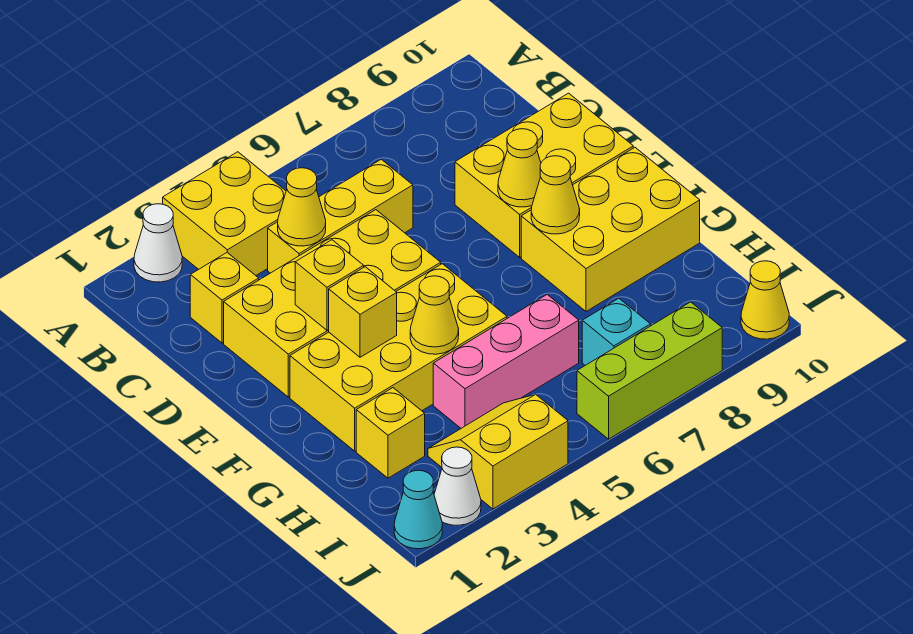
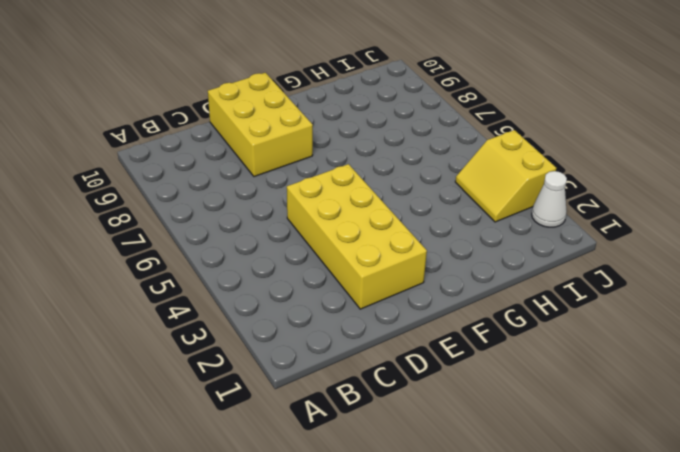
none -> white 1x1 cone [134,204,182,282]
none -> yellow 2x2 brick [163,152,286,275]
none -> yellow 1x1 brick [190,253,259,343]

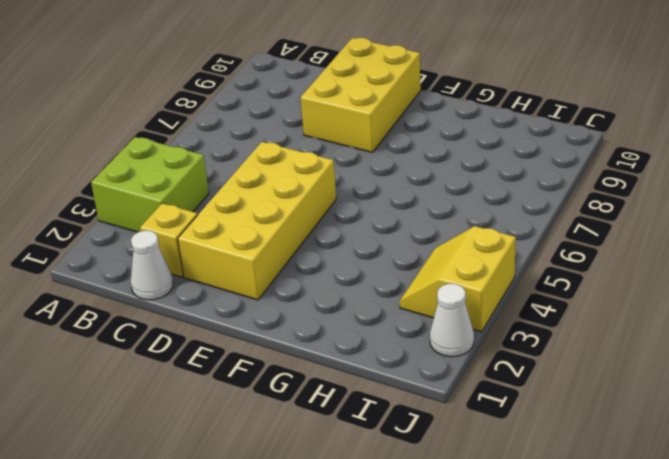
lime 2x2 brick [91,137,209,232] -> yellow 2x2 brick [163,152,286,275]
white 1x1 cone [131,231,173,300] -> white 1x1 cone moved to [134,204,182,282]
none -> yellow 1x3 brick [268,159,413,273]
none -> yellow 2x4 brick [290,264,507,451]
none -> yellow 2x3 brick [521,147,700,311]

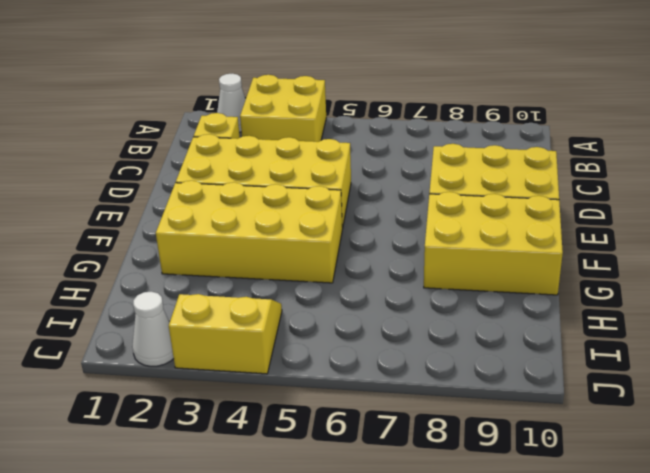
none -> yellow 1x3 brick [268,159,413,273]
none -> yellow 1x1 brick [356,388,425,478]
none -> pink 1x3 brick [433,295,579,428]

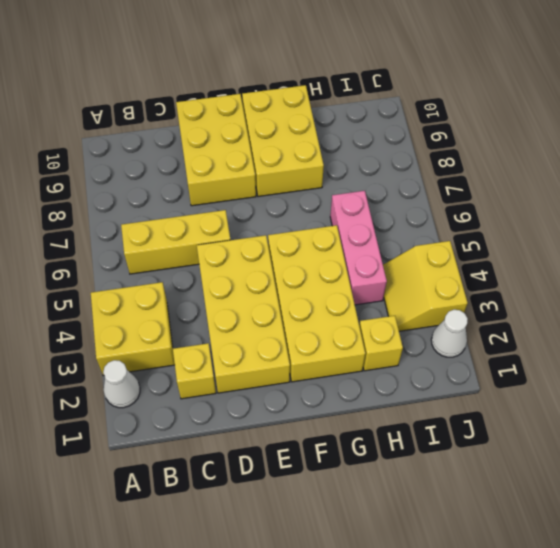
yellow 1x3 brick [121,210,231,274] -> yellow 1x3 brick turned to [268,159,413,273]
none -> cyan 1x1 brick [582,298,651,365]
none -> cyan 1x1 cone [394,470,442,549]
none -> lime 1x3 brick [577,302,722,439]

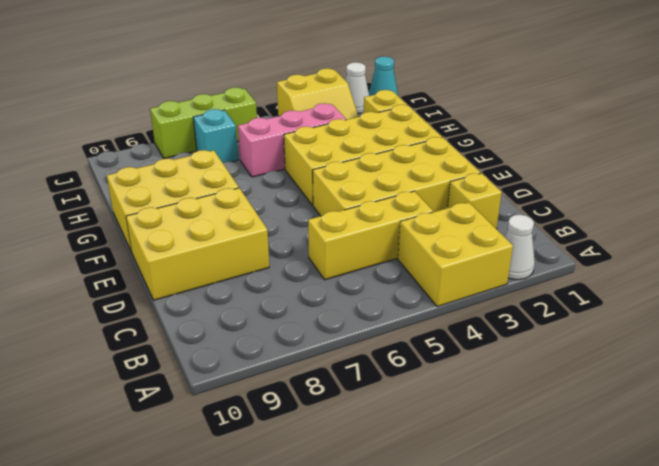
none -> yellow 1x1 cone [741,261,789,339]
none -> yellow 1x1 cone [278,168,326,246]
none -> yellow 1x1 brick [295,240,364,330]

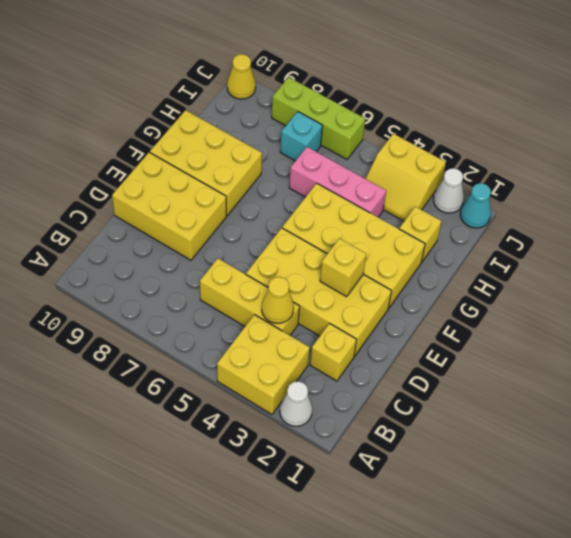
none -> yellow 1x1 cone [498,129,541,207]
none -> yellow 1x1 brick [329,267,397,357]
none -> yellow 1x1 cone [531,156,580,234]

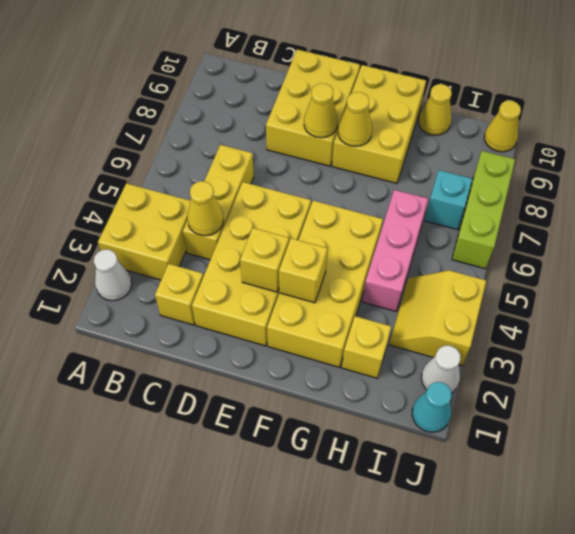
yellow 1x1 cone [419,84,452,135] -> yellow 1x1 cone moved to [410,276,459,354]

